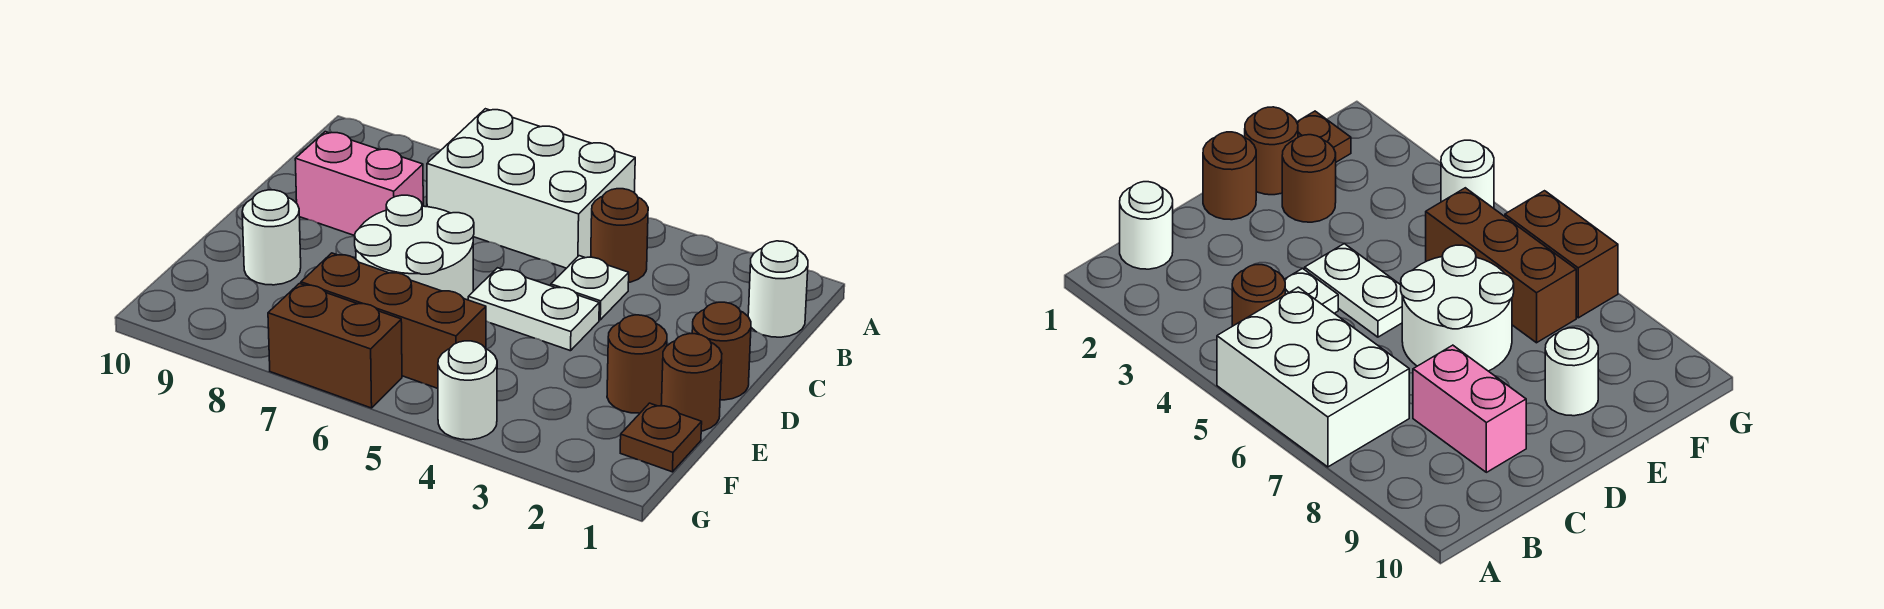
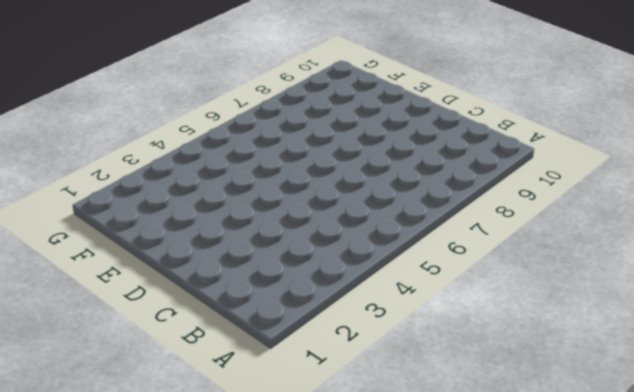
none -> white 2x3 brick [427,109,635,268]
none -> white 1x1 round brick [748,241,808,337]
none -> brown 1x1 round brick [591,189,648,283]

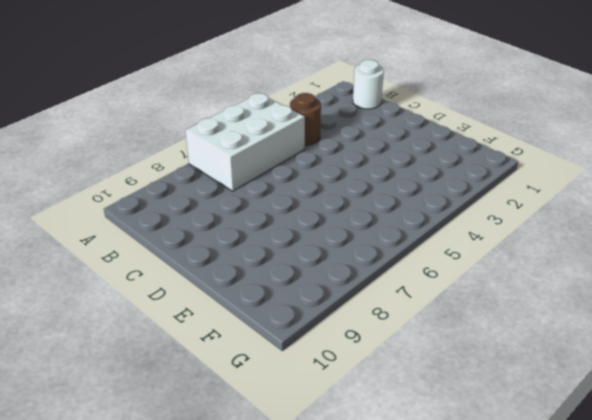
none -> white 1x1 plate [551,256,629,320]
none -> pink 1x2 brick [295,132,423,236]
none -> brown 1x1 round brick [692,302,751,400]

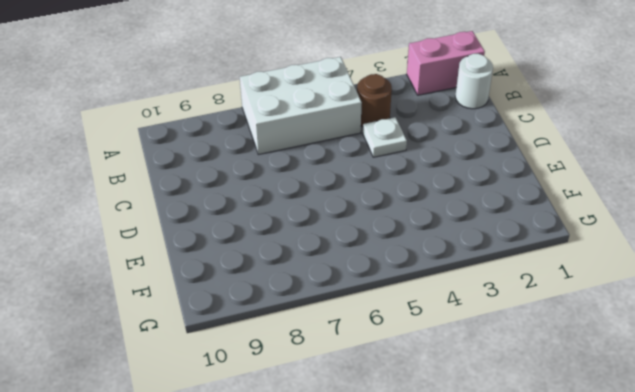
pink 1x2 brick [407,31,485,95] -> pink 1x2 brick moved to [295,132,423,236]
none -> brown 1x1 round brick [692,302,751,400]
none -> white 1x2 plate [468,268,599,351]
none -> white 2x2 round brick [355,195,474,300]

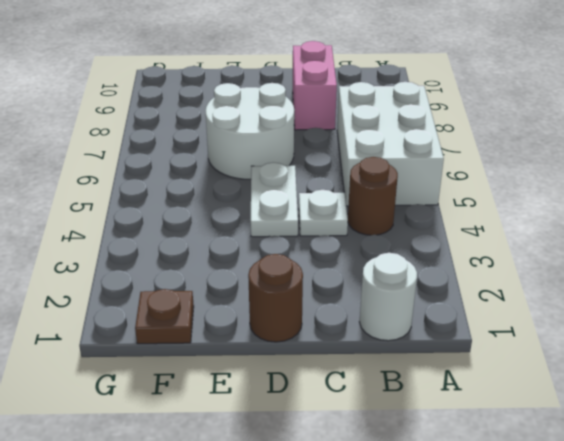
none -> brown 1x1 round brick [661,334,722,431]
none -> brown 1x1 round brick [607,315,667,413]
none -> white 1x1 round brick [242,190,301,285]

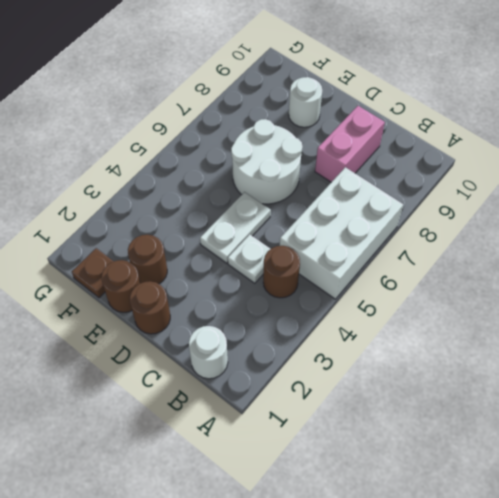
none -> brown 1x3 brick [301,253,486,388]
none -> white 1x1 round brick [438,341,497,440]
none -> brown 1x2 brick [268,283,402,408]

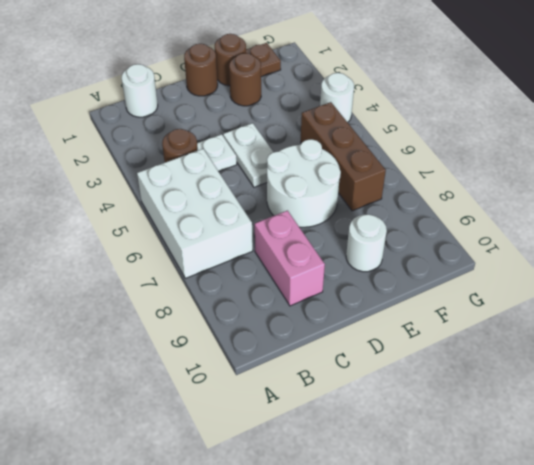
none -> brown 1x2 brick [268,283,402,408]

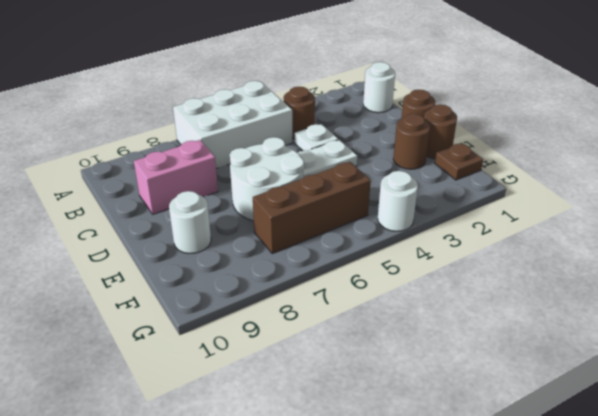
none -> brown 1x2 brick [268,283,402,408]

